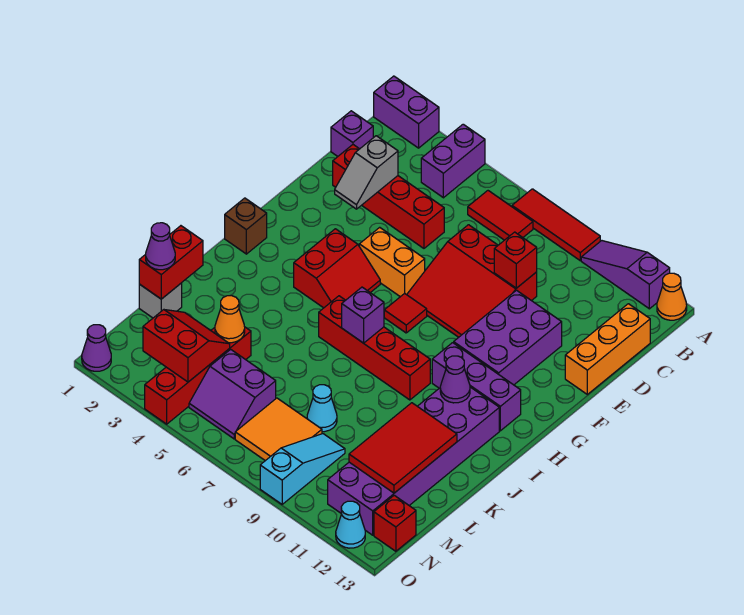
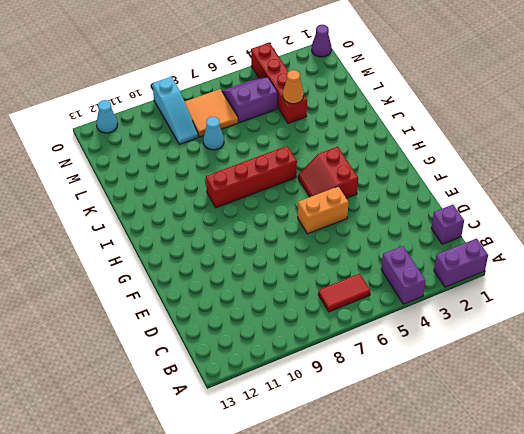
none -> red 1x3 tile [512,189,600,260]
none -> purple 1x3 slope [581,241,670,309]
none -> orange 1x1 cone [657,273,687,320]
none -> orange 1x3 brick [565,304,650,394]

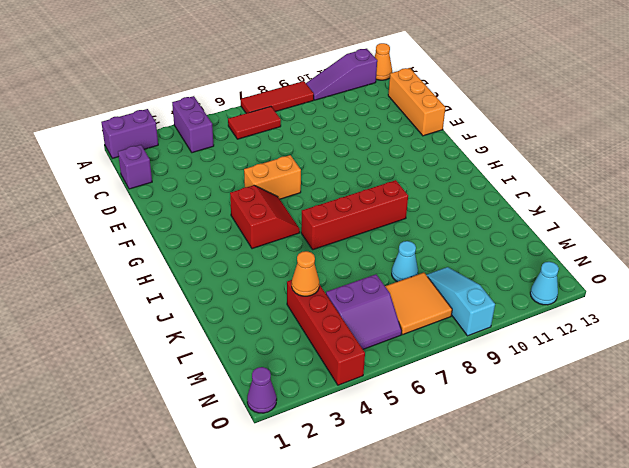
none -> red 1x4 brick [333,145,444,248]
none -> red 3x3 slope [407,225,537,337]
none -> purple 2x3 brick [454,290,562,385]
none -> red 1x1 tile [384,293,427,333]

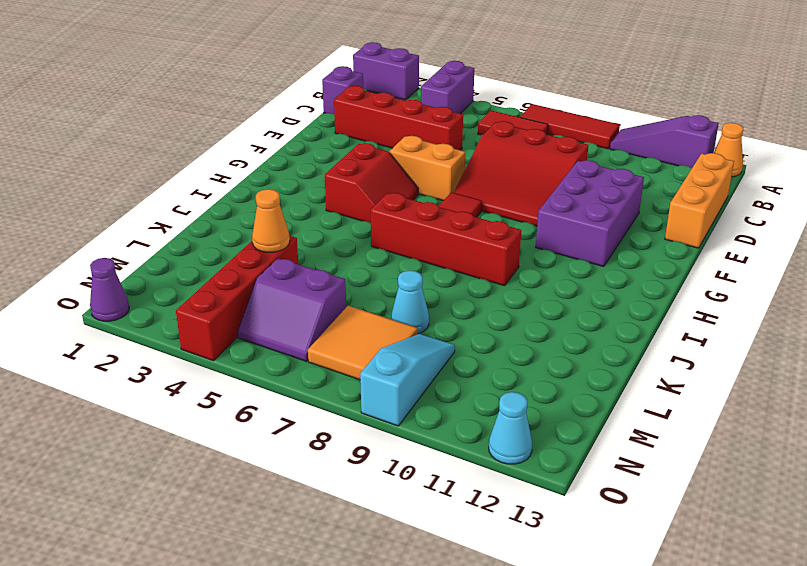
none -> brown 1x1 brick [225,198,267,254]
none -> purple 1x3 brick [432,343,521,431]
none -> purple 2x6 brick [328,387,499,535]
none -> grey 1x1 brick [139,283,182,318]

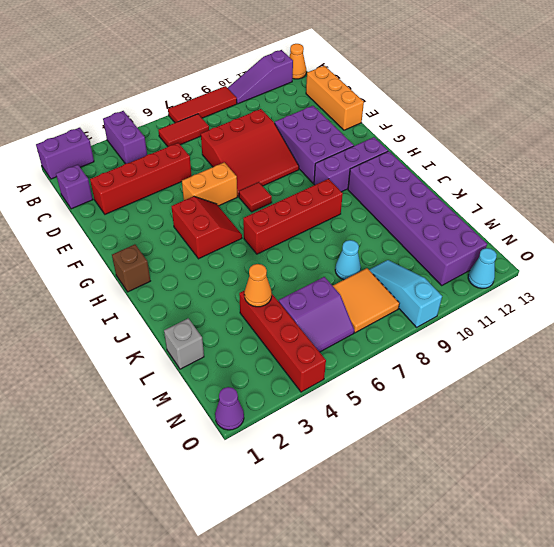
none -> red 1x1 brick [374,495,416,551]
none -> grey 1x2 slope [335,136,398,209]
none -> red 1x1 brick [494,232,537,288]
none -> purple 1x1 brick [342,287,384,343]

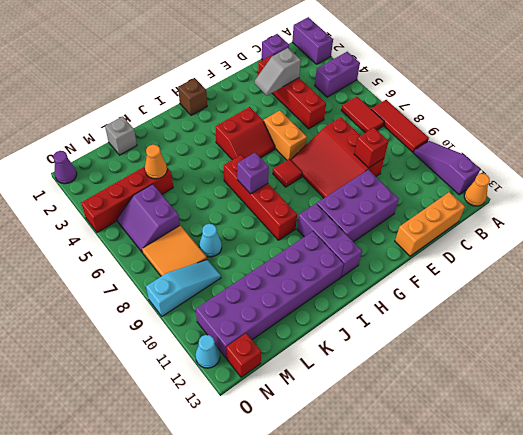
none -> purple 1x1 cone [440,356,470,403]
none -> red 1x2 brick [139,226,203,299]
none -> red 2x3 tile [349,403,457,493]
none -> red 2x2 slope [143,310,230,382]

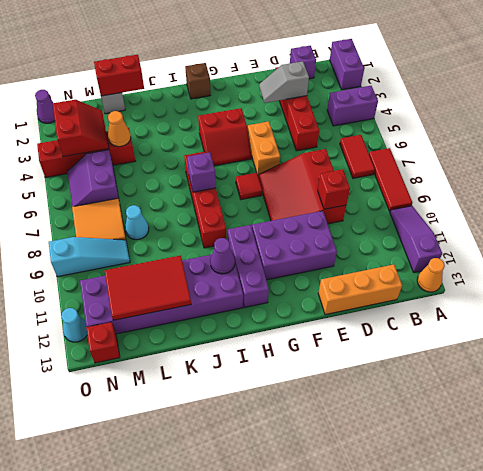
none -> purple 1x1 cone [146,223,175,270]

